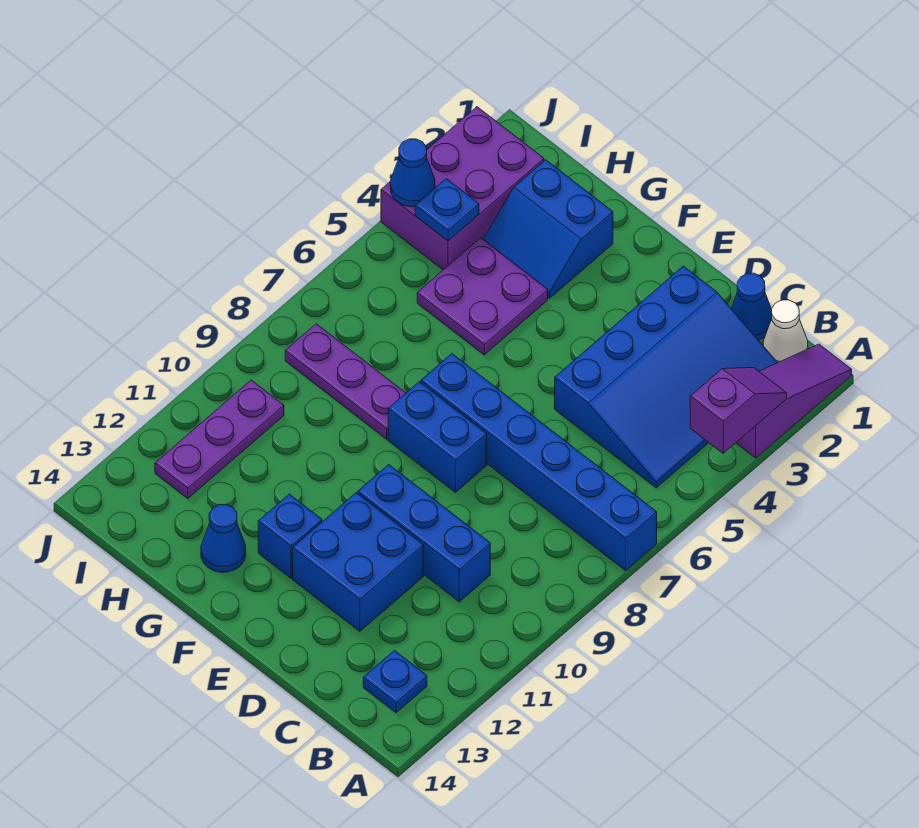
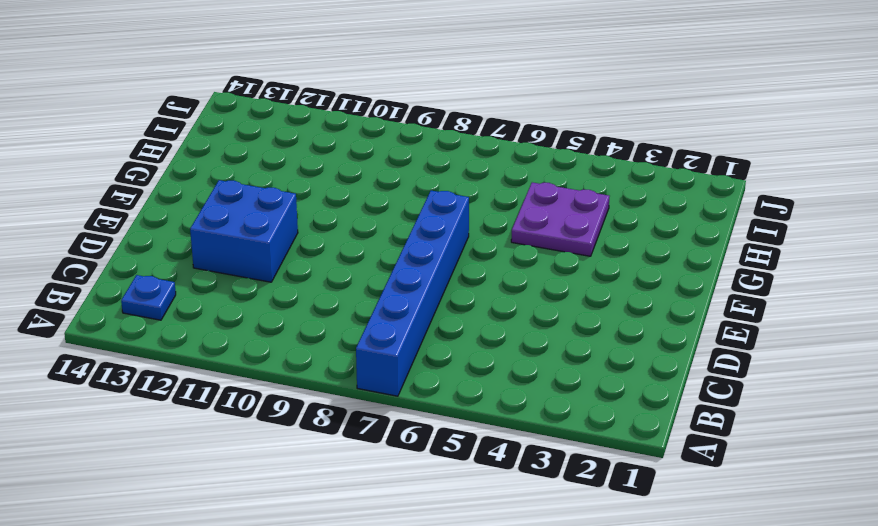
none -> purple 1x3 slope [736,344,852,458]
none -> white 1x1 cone [763,300,808,362]
none -> blue 3x4 slope [555,266,778,488]

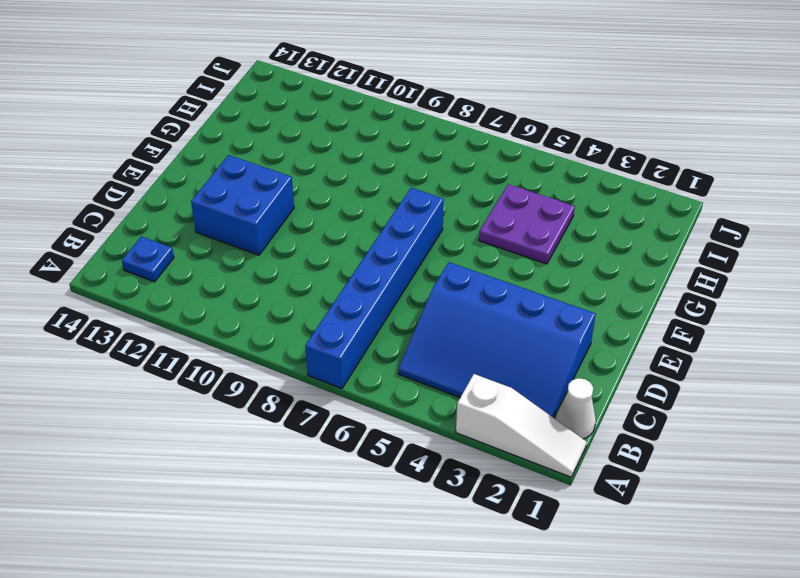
white 1x3 slope [456,374,587,477] -> purple 1x3 slope [736,344,852,458]
none -> blue 1x1 cone [731,273,772,340]
none -> blue 1x3 brick [358,465,490,602]
none -> blue 1x2 brick [388,382,487,492]

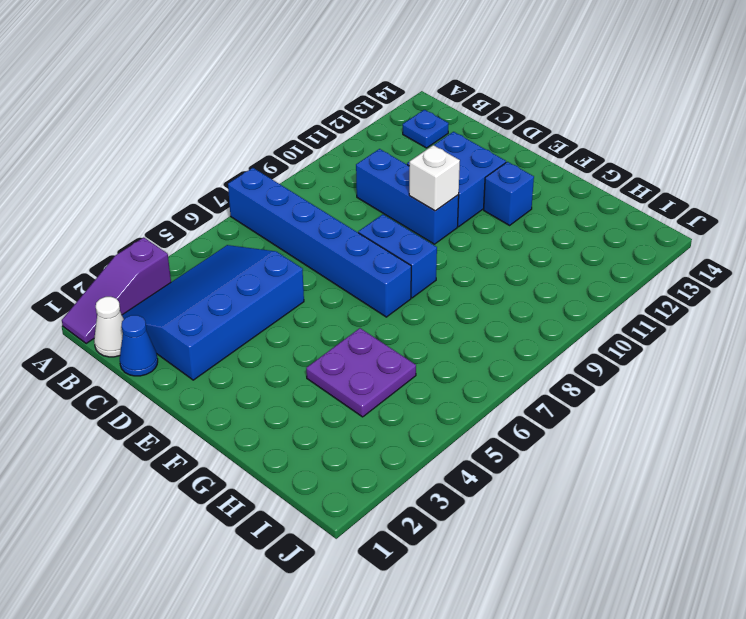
white 1x1 brick [409,145,460,211] -> none
none -> blue 2x2 slope [483,160,613,298]
none -> purple 1x3 plate [285,324,406,439]
none -> blue 1x1 cone [201,505,246,572]

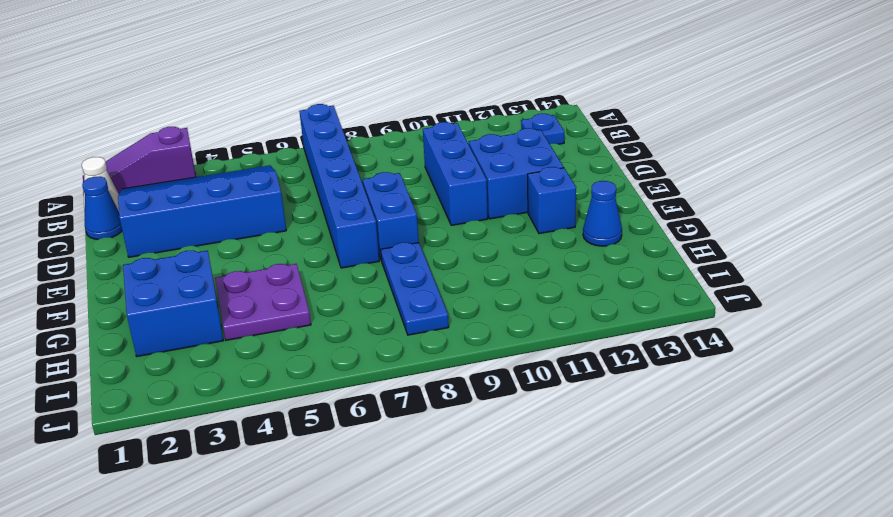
blue 2x2 brick [123,250,224,356] -> blue 2x2 slope [483,160,613,298]
blue 1x3 plate [381,243,449,335] -> purple 1x3 plate [285,324,406,439]
none -> purple 2x3 brick [381,107,544,270]
none -> purple 1x3 plate [155,380,284,498]
none -> purple 1x2 slope [690,368,787,453]

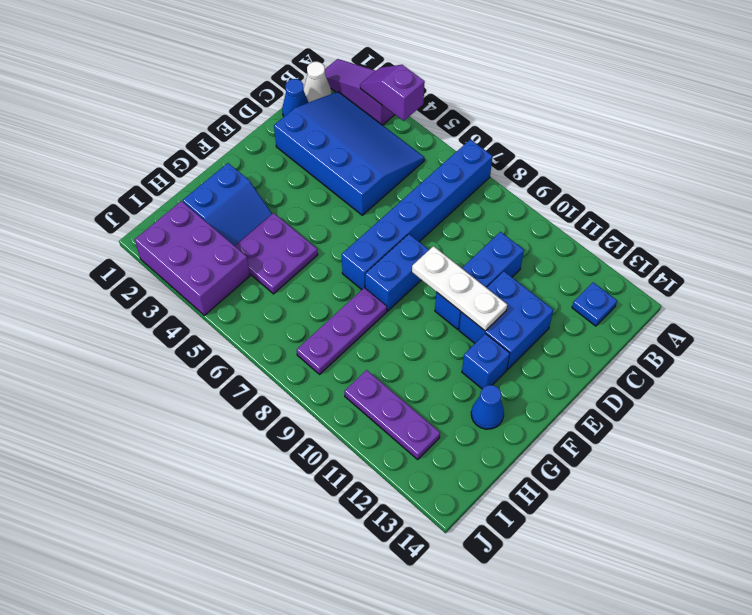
white 1x3 plate [412,246,507,331] -> none
none -> blue 1x1 plate [415,179,479,241]
none -> blue 1x1 cone [390,139,435,207]

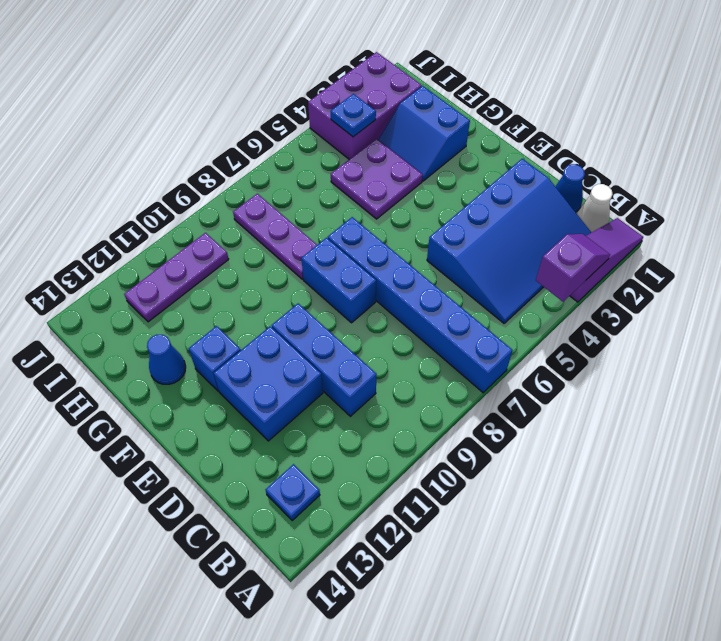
none -> blue 1x1 cone [390,139,435,207]

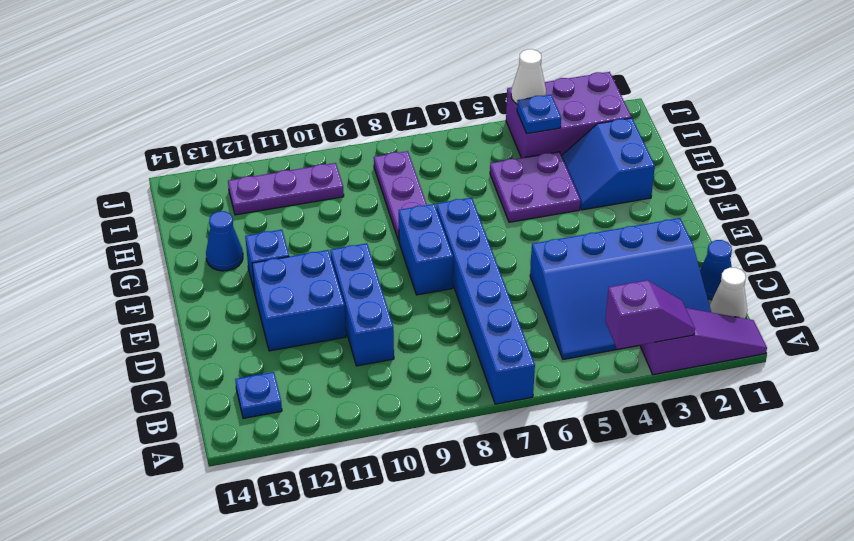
white 1x1 cone [511,49,546,104] -> blue 1x1 cone [390,139,435,207]

